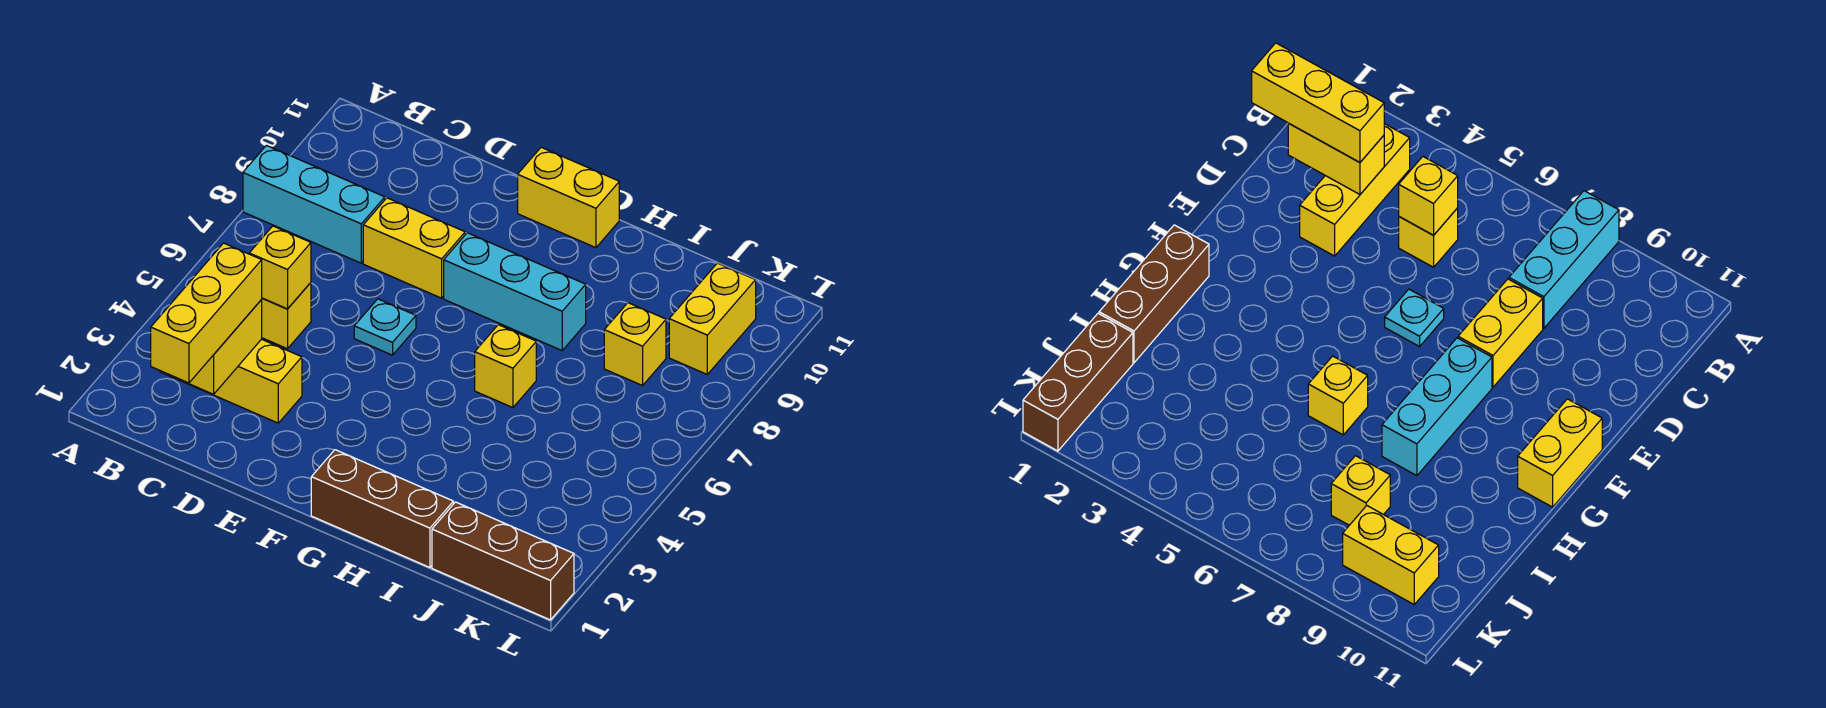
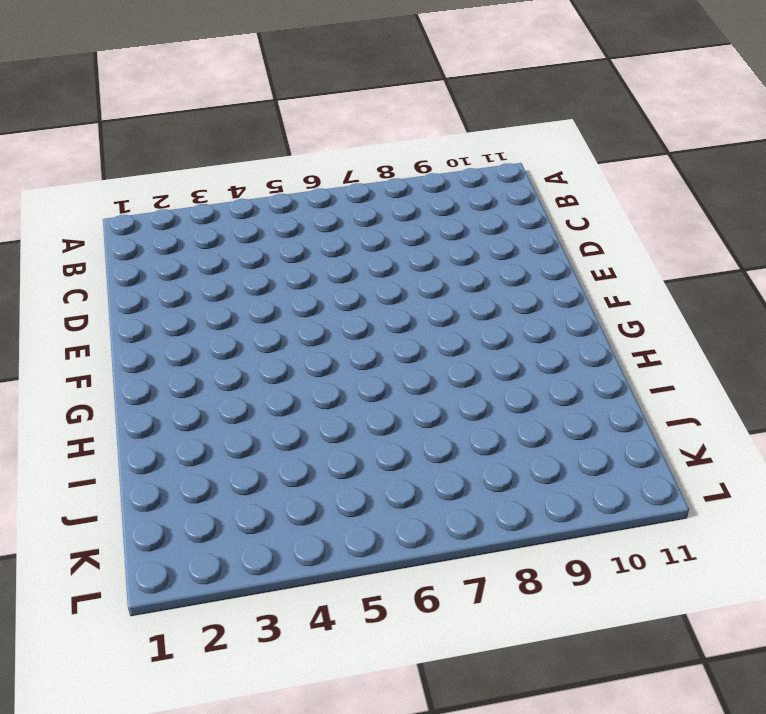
none -> cyan 1x3 brick [243,145,385,263]
none -> yellow 1x3 brick [160,339,302,423]
none -> yellow 1x1 brick [261,283,311,349]

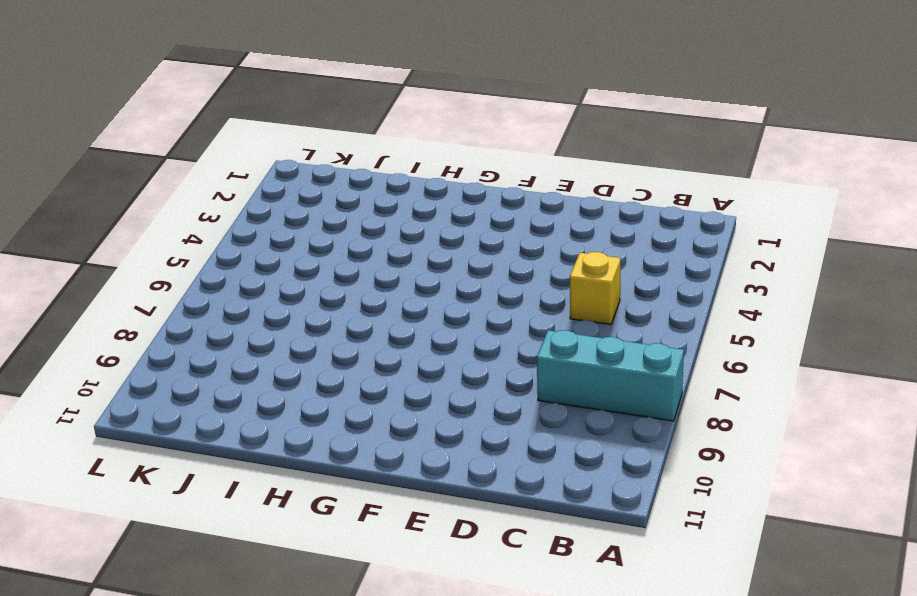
none -> yellow 1x3 brick [160,339,302,423]
none -> yellow 1x2 brick [363,198,465,298]
none -> cyan 1x1 plate [354,299,416,355]

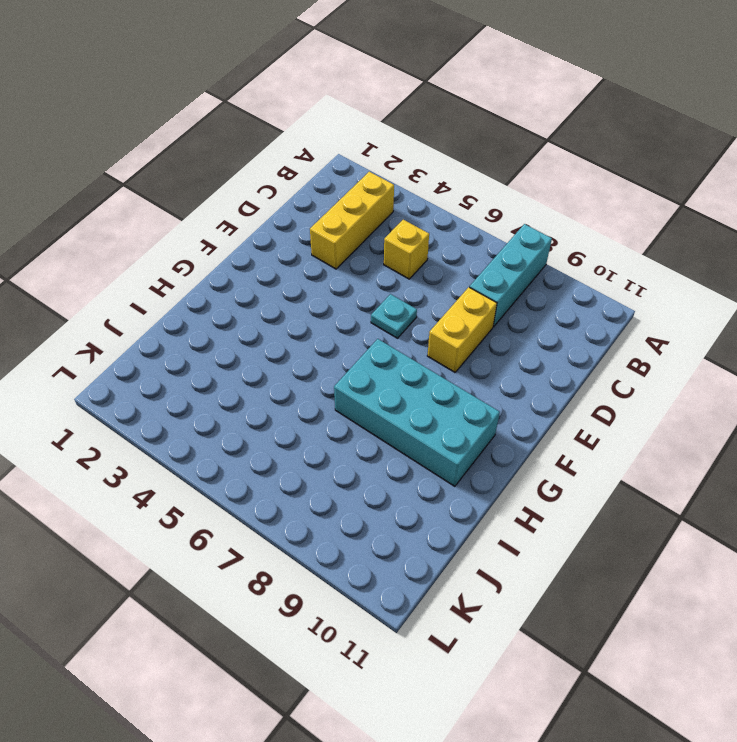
cyan 2x4 brick [334,339,500,486] -> cyan 1x3 brick [444,233,586,350]
none -> yellow 1x2 brick [518,147,619,248]
none -> brown 1x3 brick [311,450,453,567]
none -> yellow 1x1 brick [475,325,536,408]

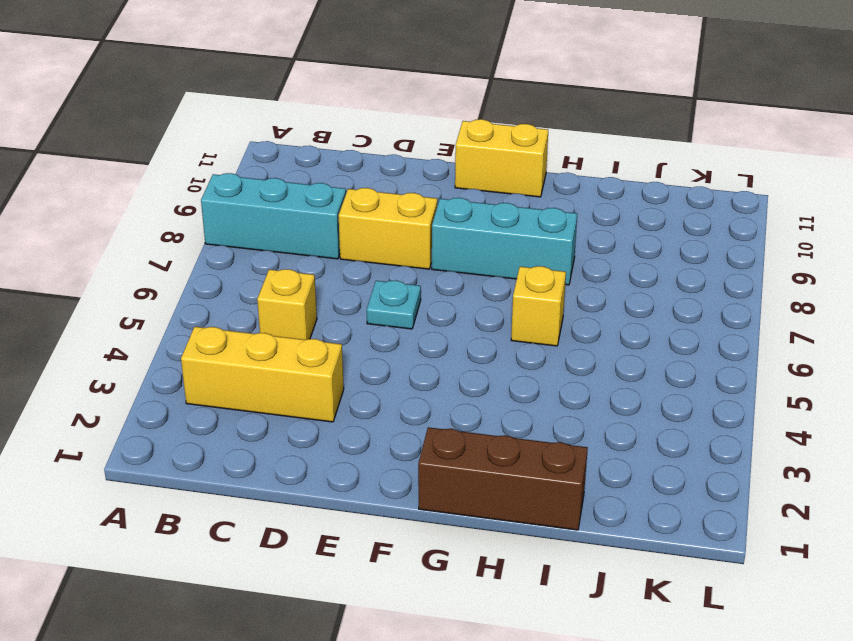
none -> brown 1x3 brick [432,502,574,620]
none -> yellow 1x1 brick [604,303,666,386]
none -> yellow 1x2 brick [669,263,756,374]

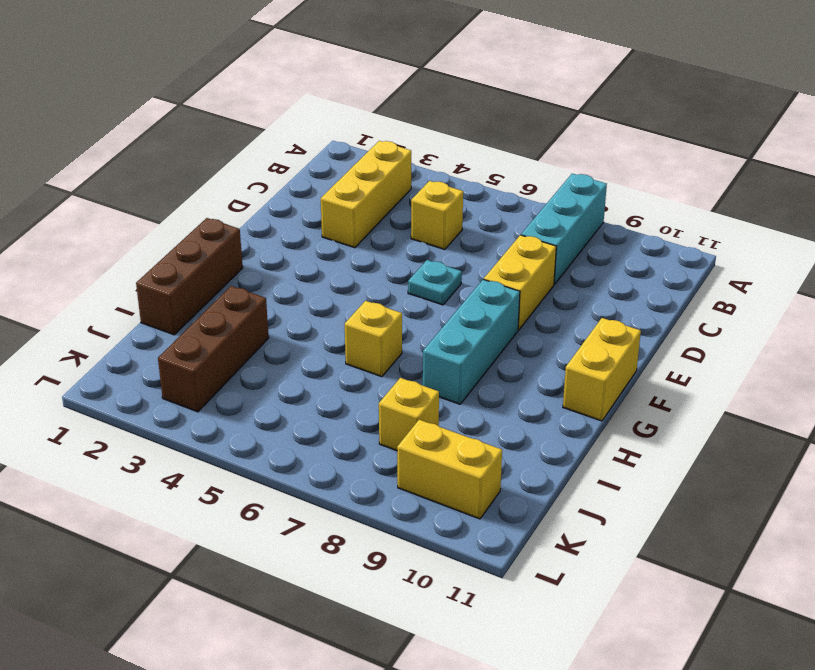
brown 1x3 brick [158,286,269,412] -> brown 1x3 brick moved to [432,502,574,620]
none -> yellow 1x2 brick [175,300,262,394]
none -> yellow 1x1 brick [249,226,311,309]
none -> yellow 1x3 brick [151,243,262,383]

